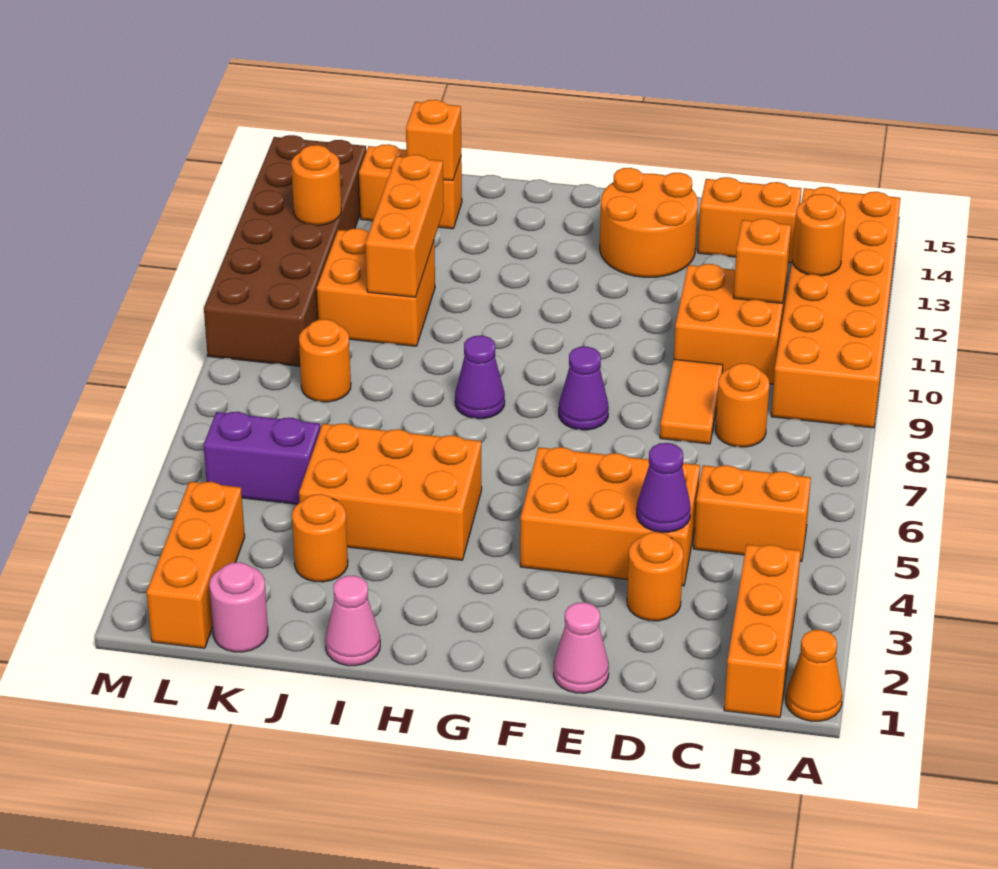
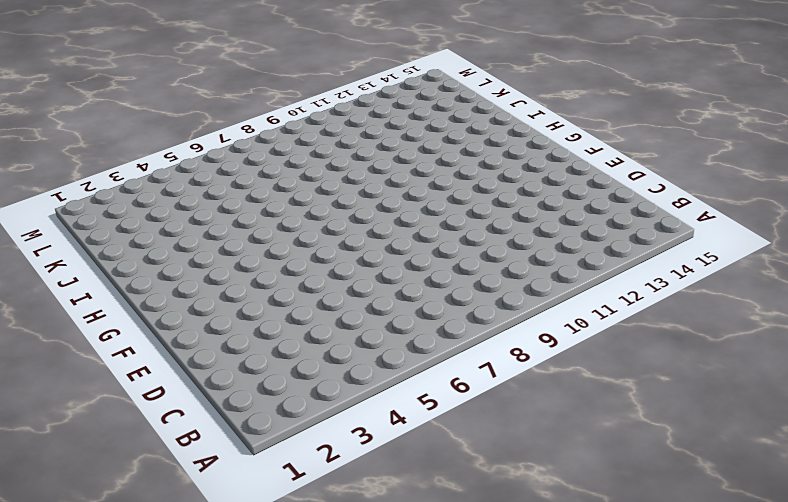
none -> orange 1x1 cone [786,630,842,721]
none -> orange 2x6 brick [771,187,901,428]
none -> orange 1x3 brick [724,544,801,717]
none -> orange 1x2 brick [694,465,811,561]

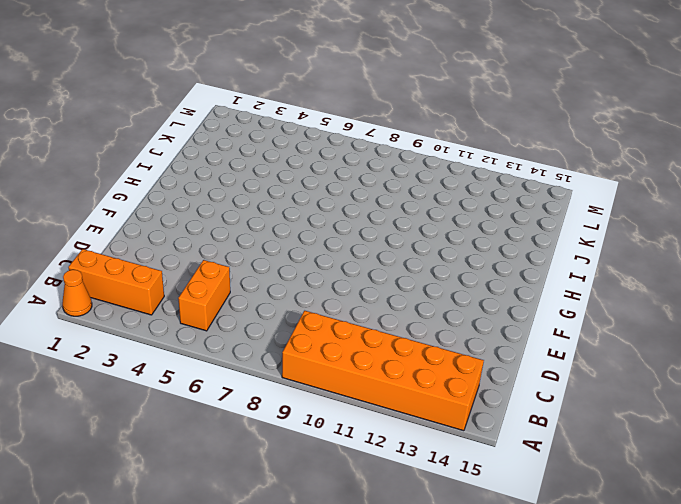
none -> orange 1x1 round brick [716,363,769,447]
none -> orange 2x2 brick [674,264,787,384]
none -> orange 1x2 brick [698,177,801,263]
none -> orange 1x1 round brick [627,532,683,621]

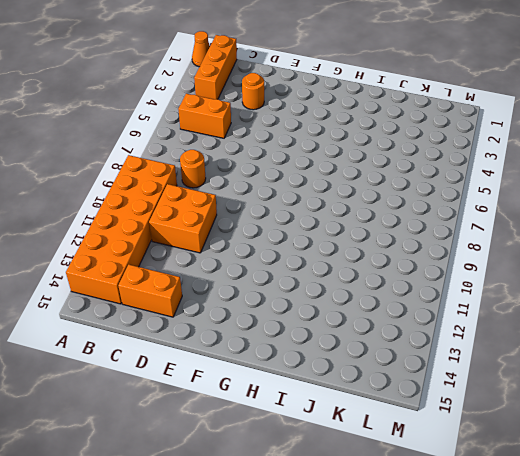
none -> orange 2x3 brick [520,447,700,586]
none -> orange 1x2 tile [660,359,723,444]
none -> pink 1x1 cone [554,602,609,693]
none -> orange 2x2 round brick [600,168,698,277]

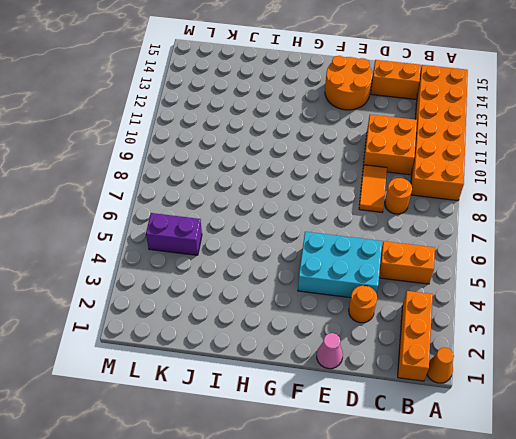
cyan 2x3 brick [298,232,382,298] -> orange 2x3 brick [520,447,700,586]
none -> purple 1x1 cone [559,347,609,430]
none -> orange 2x3 brick [299,423,482,560]
none -> purple 1x1 cone [455,336,505,419]
none -> pink 1x1 cone [325,576,380,666]

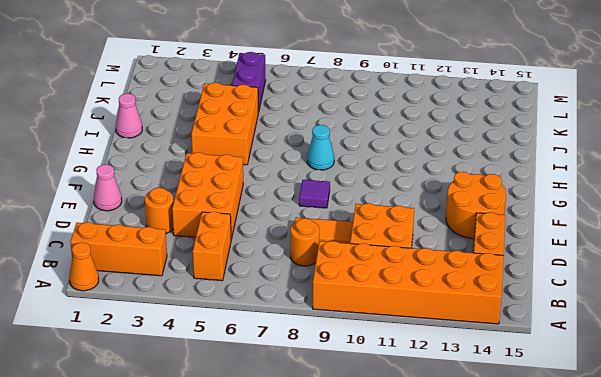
purple 1x1 tile [299,180,330,208] -> purple 1x1 cone [559,347,609,430]
cyan 1x1 cone [307,125,334,170] -> purple 1x1 cone [455,336,505,419]
none -> orange 1x1 round brick [292,494,348,582]
none -> orange 2x2 brick [317,228,435,346]
none -> orange 1x2 brick [359,144,462,229]
none -> pink 1x1 round brick [209,562,268,652]

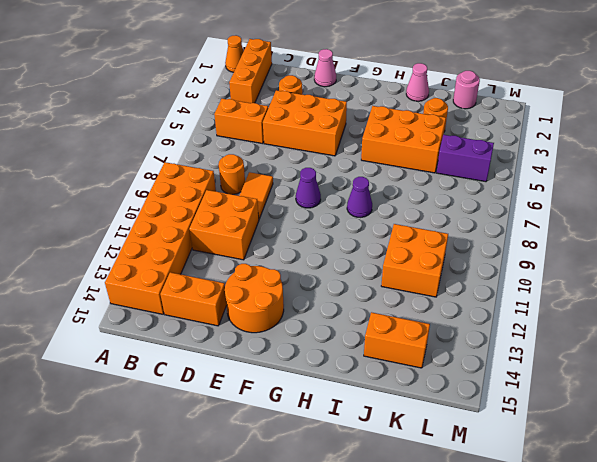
none -> orange 1x1 round brick [299,319,351,402]
none -> orange 1x3 brick [147,482,245,648]
none -> brown 2x6 brick [204,135,366,366]
none -> orange 1x1 round brick [792,194,845,276]

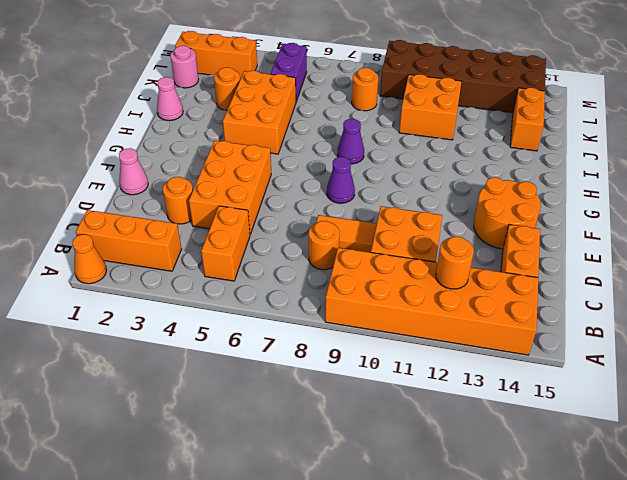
none -> orange 1x1 brick [733,219,791,304]
none -> purple 1x1 cone [637,443,691,532]
none -> orange 1x3 brick [366,155,444,297]
none -> orange 1x1 brick [406,100,461,181]

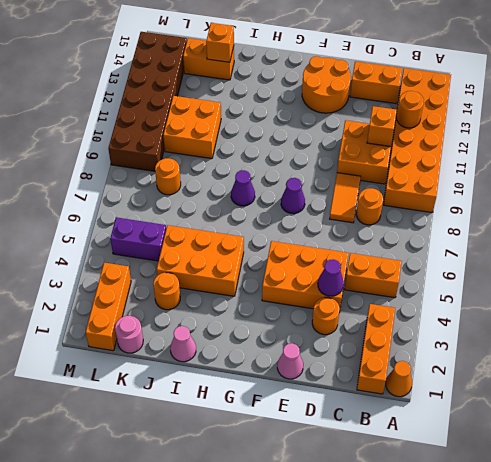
none -> orange 1x3 brick [366,155,444,297]
none -> orange 1x1 round brick [291,145,341,225]

